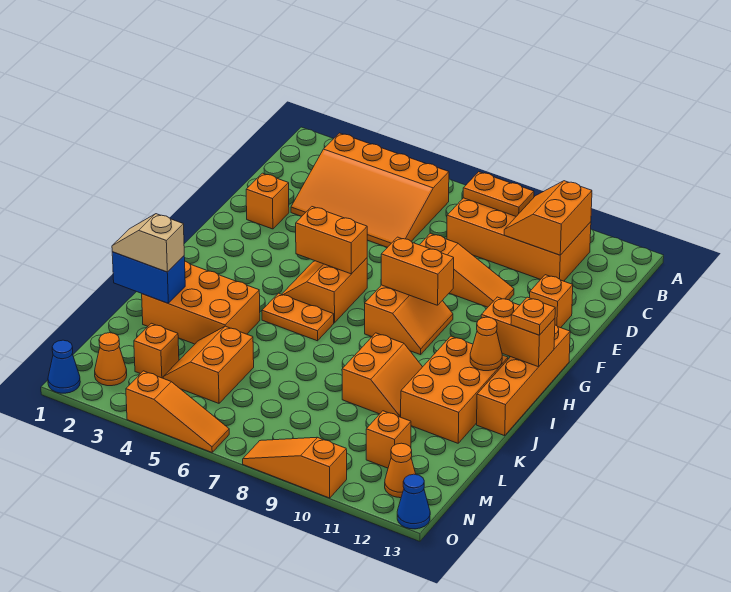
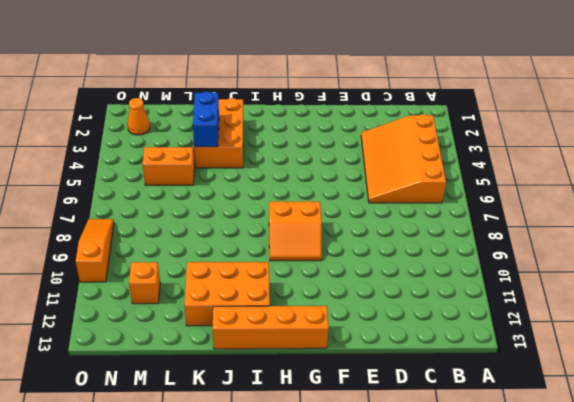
blue 1x2 brick [193,92,219,147] -> blue 1x2 brick moved to [112,252,185,303]
none -> orange 2x4 brick [447,198,591,281]
none -> orange 1x1 brick [246,173,289,229]
none -> orange 1x3 slope [420,233,514,307]
none -> orange 1x1 brick [530,275,573,328]

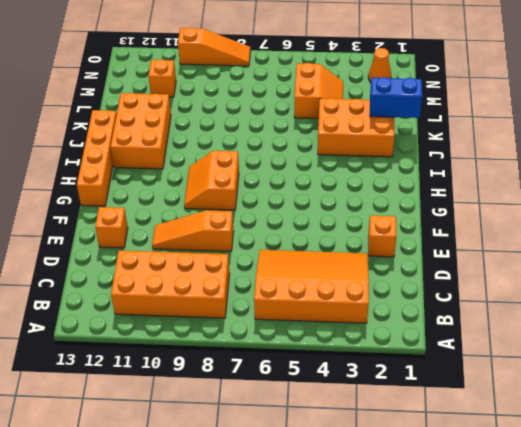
none -> orange 2x2 slope [282,258,367,323]
none -> orange 1x2 plate [262,293,334,341]
none -> orange 2x2 slope [342,333,422,417]
none -> orange 1x1 brick [134,323,179,378]

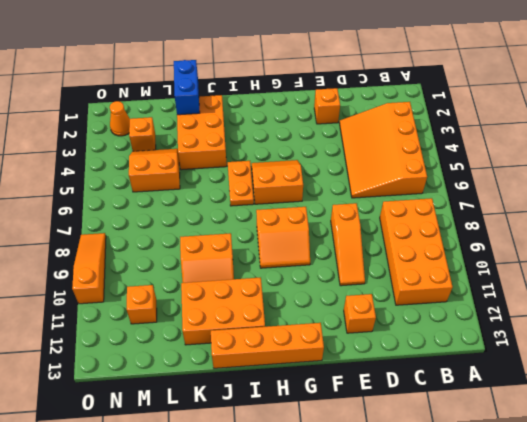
none -> orange 1x1 cone [385,443,416,498]
none -> blue 1x1 cone [48,340,80,393]
none -> orange 1x3 slope [126,371,229,452]
none -> blue 1x1 cone [397,474,430,529]

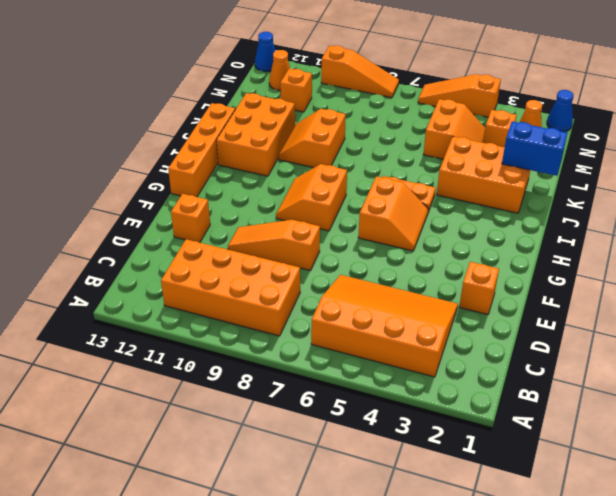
none -> orange 1x2 plate [463,172,534,216]
none -> orange 2x2 slope [504,181,592,255]
none -> orange 1x2 brick [296,207,367,274]
none -> orange 1x2 brick [381,237,454,305]

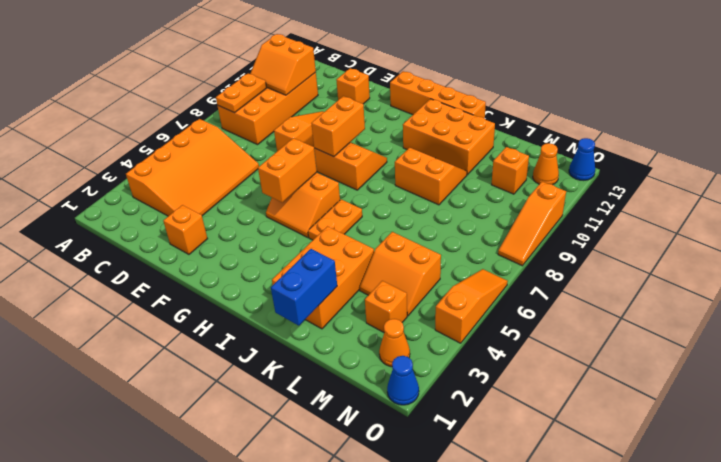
none -> orange 1x2 brick [481,297,555,367]
none -> orange 1x1 cone [470,317,502,371]
none -> orange 1x1 plate [511,297,555,335]
none -> tan 1x2 slope [112,214,184,272]

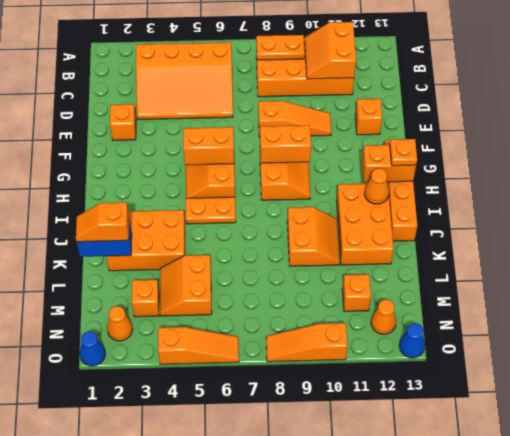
orange 1x2 slope [76,202,129,242] -> tan 1x2 slope [112,214,184,272]

